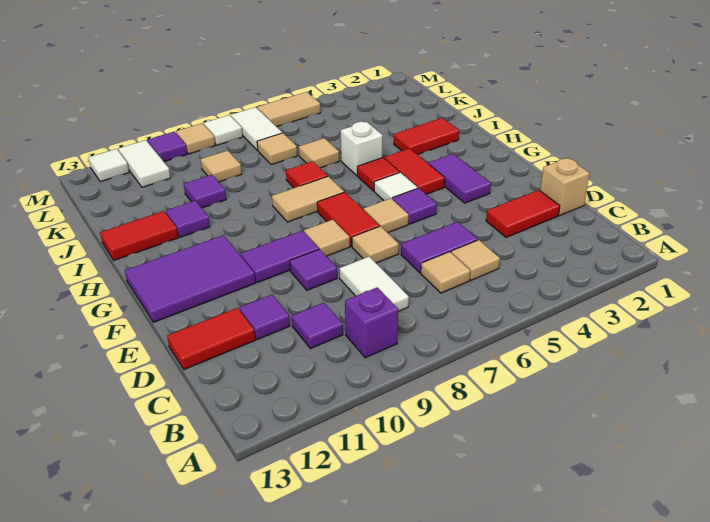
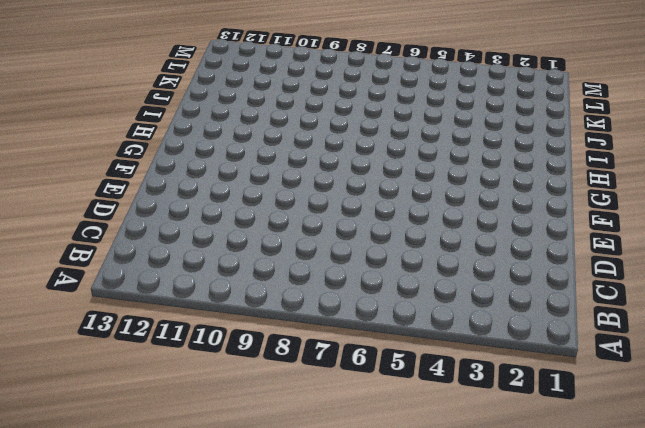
none -> purple 1x1 brick [345,287,398,358]
none -> tan 1x1 tile [451,240,500,280]
none -> tan 1x1 tile [421,252,470,293]
none -> white 1x2 tile [339,257,409,311]

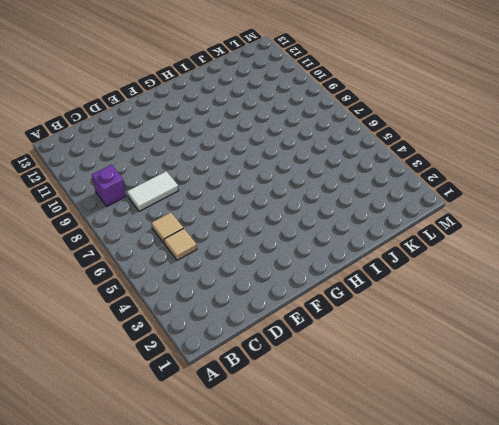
none -> purple 1x1 tile [292,303,343,349]
none -> tan 1x1 brick [540,158,590,216]
none -> red 1x2 tile [486,190,560,238]
none -> purple 1x2 tile [401,222,478,273]

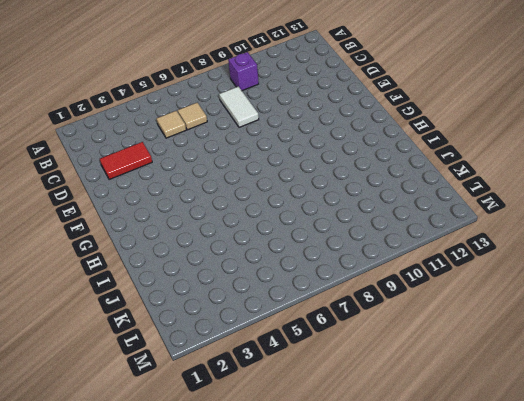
none -> purple 1x1 tile [292,303,343,349]
none -> tan 1x1 brick [540,158,590,216]
none -> purple 1x2 tile [401,222,478,273]
none -> purple 1x1 tile [239,295,290,340]

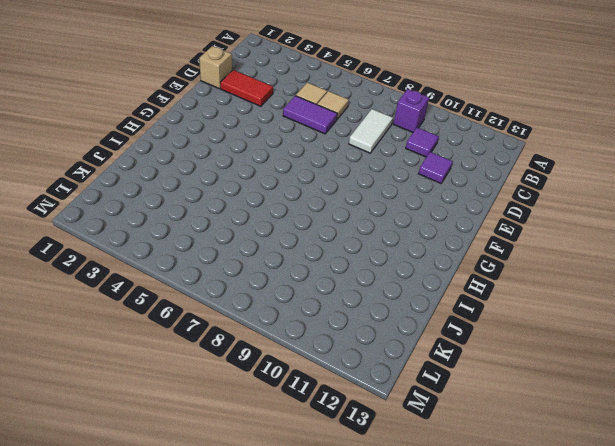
none -> red 1x2 tile [167,308,255,370]
none -> tan 1x1 tile [352,226,399,263]
none -> purple 1x1 tile [290,249,337,290]
none -> purple 1x2 tile [428,154,491,203]

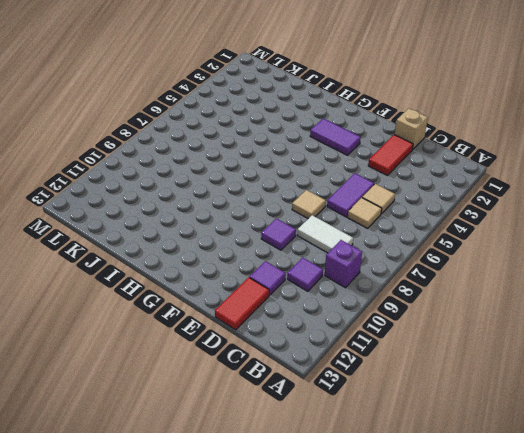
none -> purple 1x1 tile [392,188,437,224]
none -> tan 1x1 tile [364,198,409,233]
none -> red 1x2 tile [317,192,380,247]
none -> tan 1x1 tile [304,220,350,256]

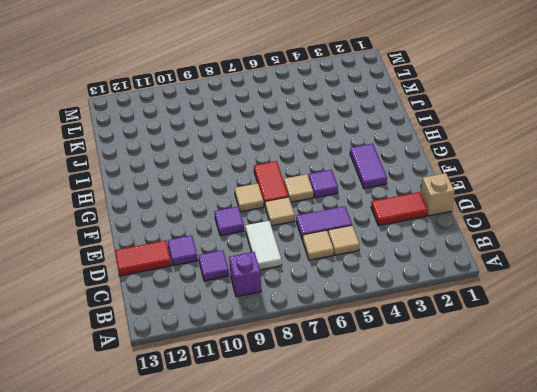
none -> purple 1x2 tile [241,231,319,283]
none -> purple 2x3 tile [125,235,255,322]
none -> red 1x2 tile [384,148,445,194]
none -> white 1x1 tile [374,172,418,201]

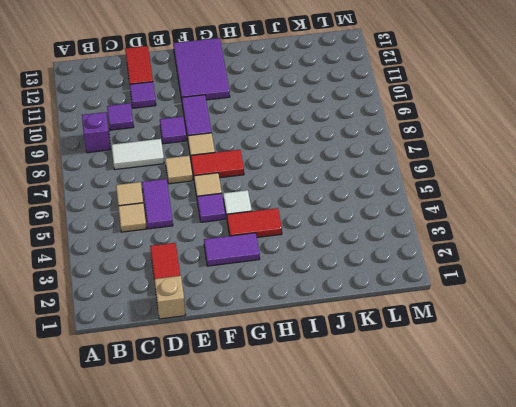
none -> red 1x1 tile [357,157,400,191]
none -> tan 1x2 tile [272,176,344,222]
none -> red 1x2 tile [394,118,459,155]
none -> white 1x1 brick [341,122,382,176]

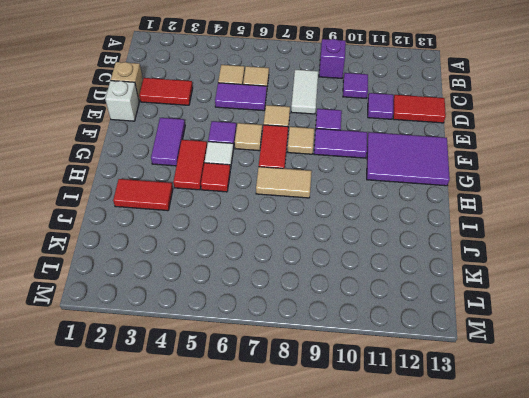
white 1x1 brick [105,81,139,121] -> white 1x1 brick moved to [341,122,382,176]
none -> red 1x1 tile [286,161,328,188]
none -> purple 1x1 tile [166,201,210,237]
none -> red 1x2 tile [100,211,178,260]
none -> tan 1x1 tile [299,138,339,168]

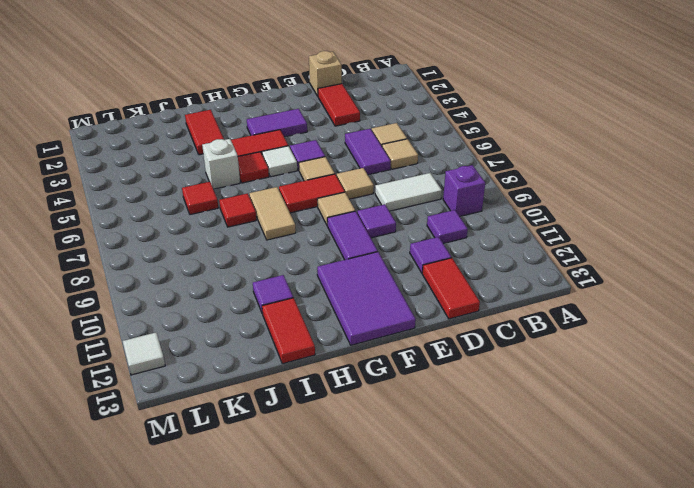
red 1x1 tile [182,182,218,215] -> tan 1x1 tile [299,138,339,168]
none -> purple 1x1 tile [184,175,226,208]
none -> tan 1x1 tile [257,133,297,165]
none -> tan 1x1 tile [200,150,242,182]
none -> white 1x2 tile [231,107,282,150]

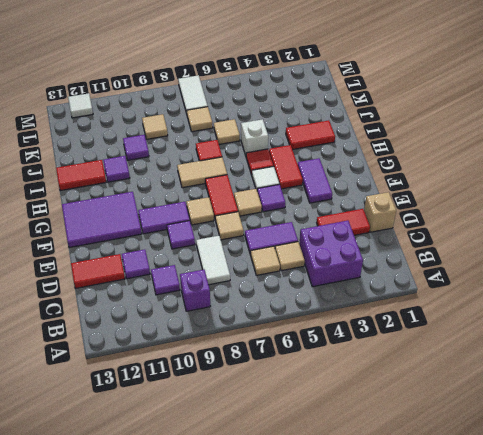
purple 2x2 brick [299,221,363,287] -> none
none -> white 1x2 tile [118,140,170,187]
none -> tan 1x2 tile [257,92,320,127]
none -> white 1x1 tile [204,115,243,145]
none -> tan 1x1 tile [176,123,215,154]

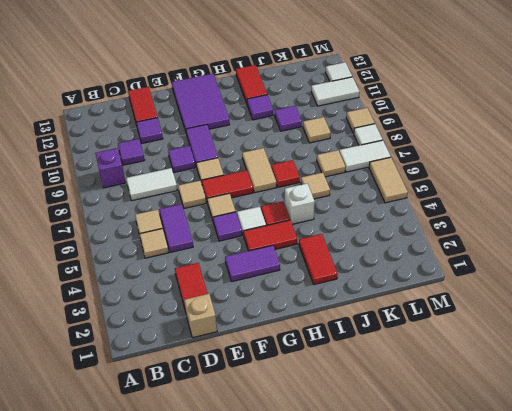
none -> purple 1x1 tile [148,132,187,162]

